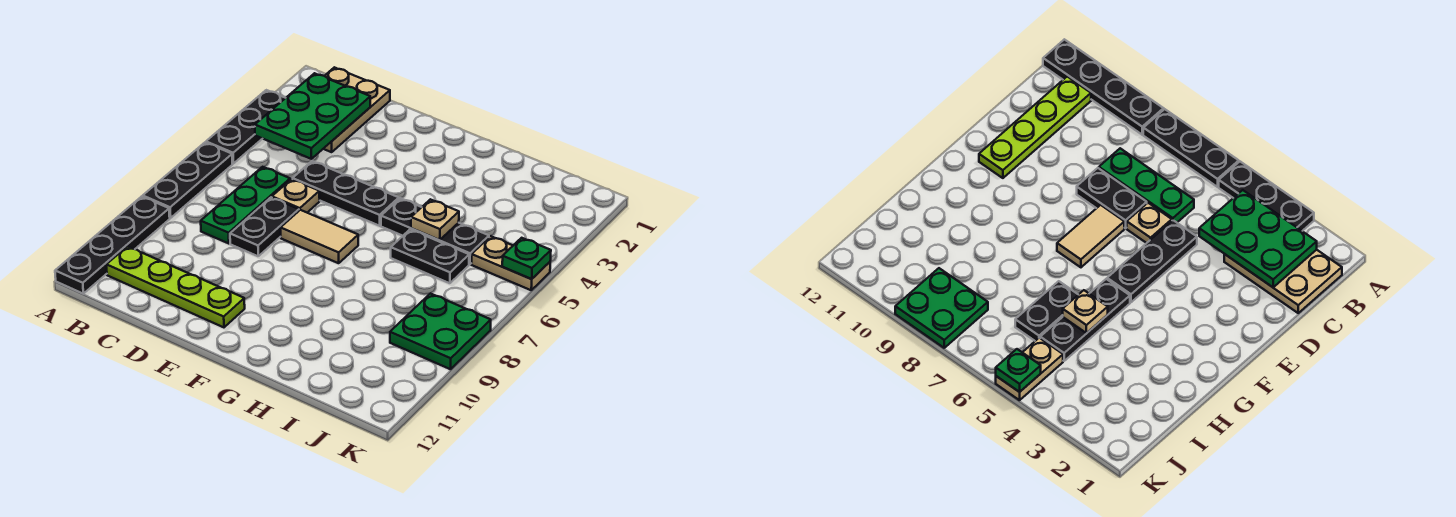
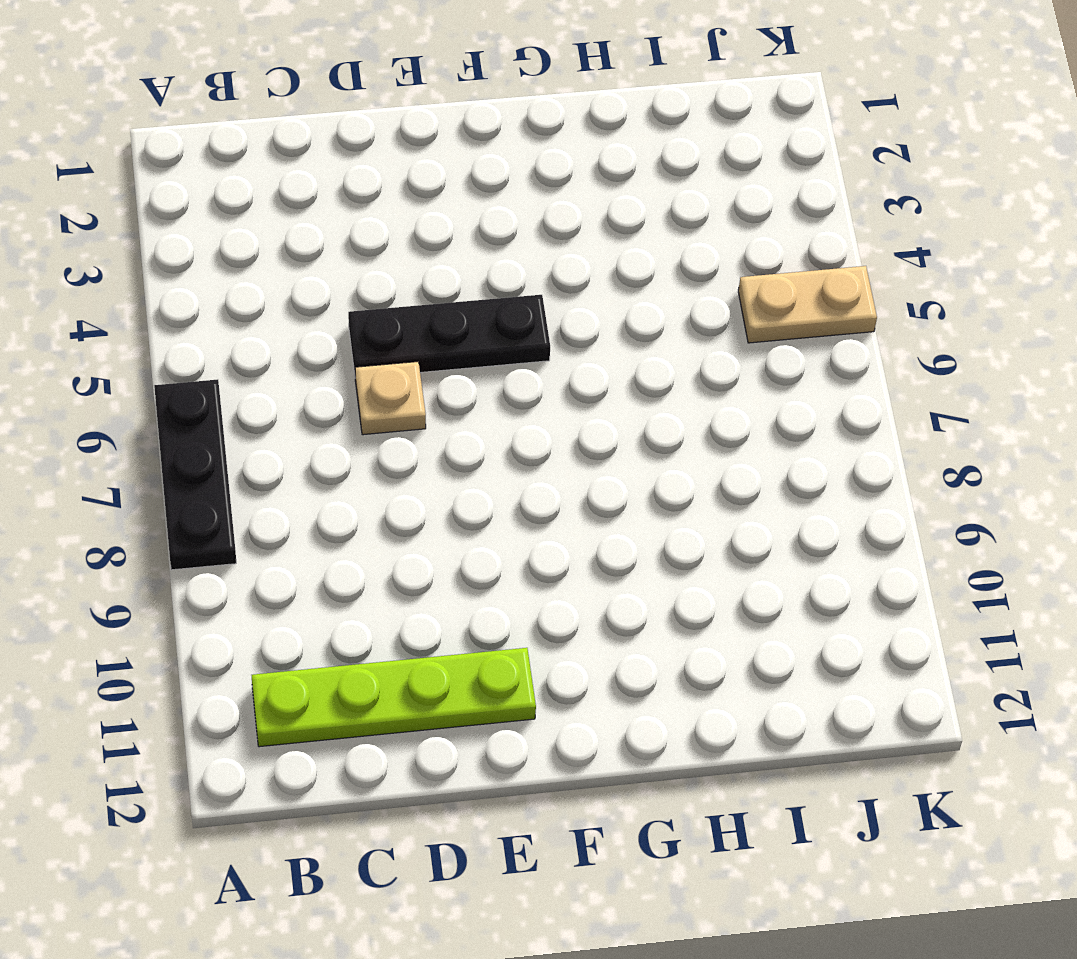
none -> black 1x3 plate [206,90,285,163]
none -> black 1x4 plate [55,196,170,294]
none -> tan 2x3 plate [324,67,390,152]

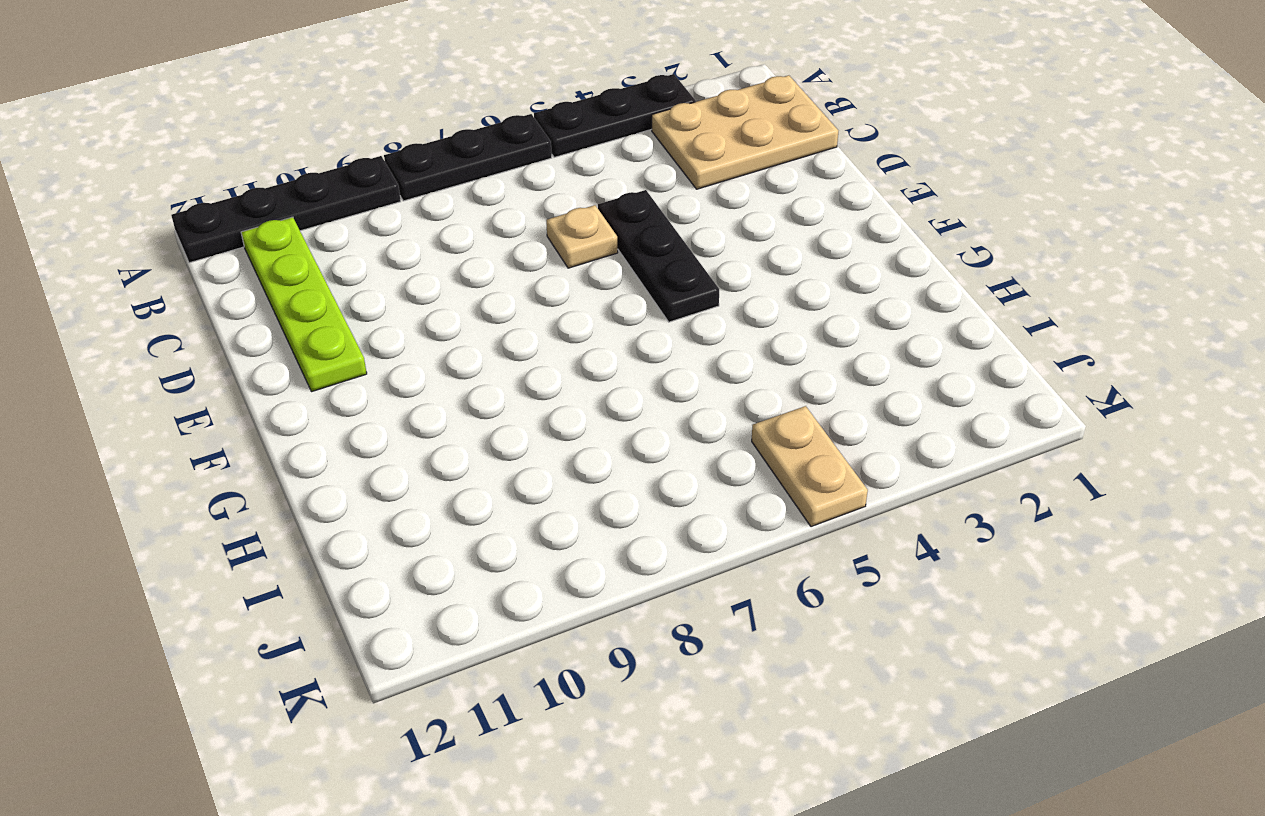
none -> green 1x3 plate [201,167,290,244]
none -> black 1x2 plate [230,197,299,256]
none -> tan 1x2 tile [281,210,358,263]

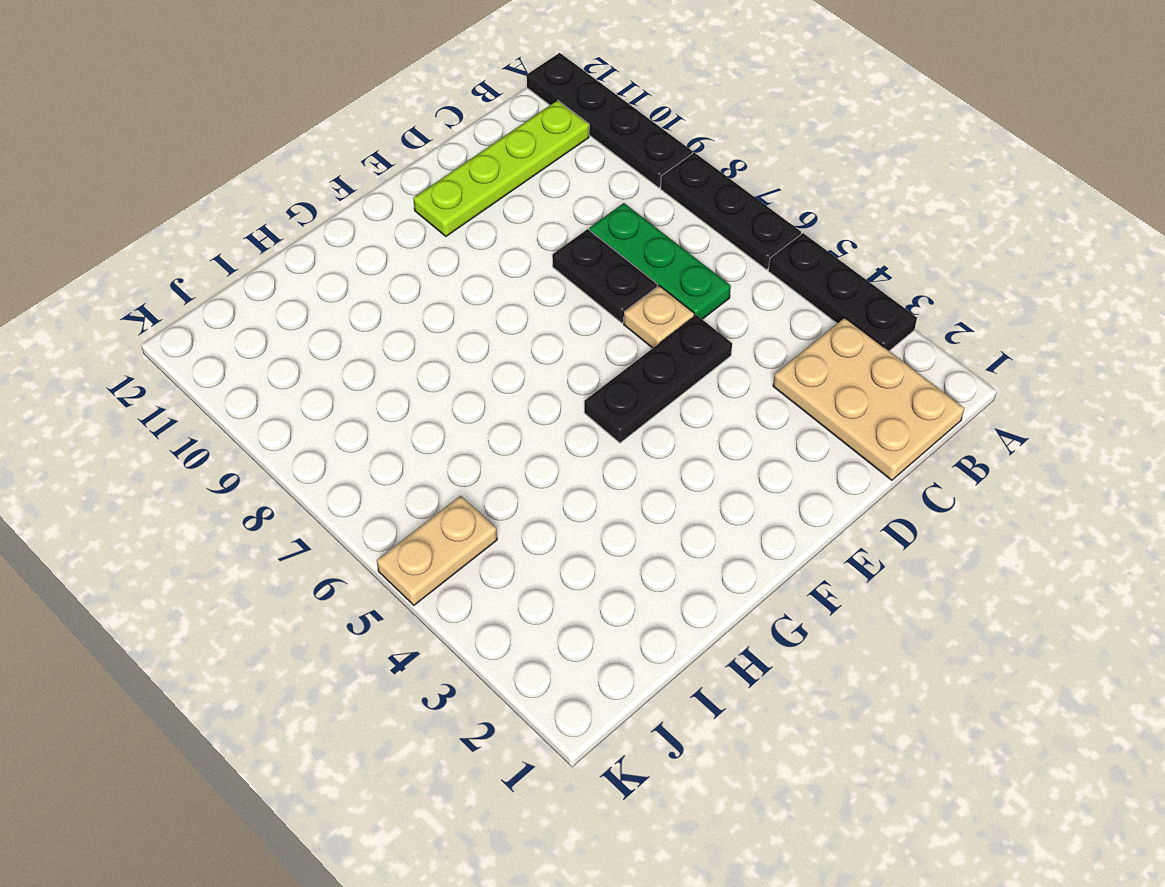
none -> tan 1x2 tile [281,210,358,263]
none -> black 1x3 plate [381,198,489,264]
none -> black 1x2 plate [391,229,469,283]

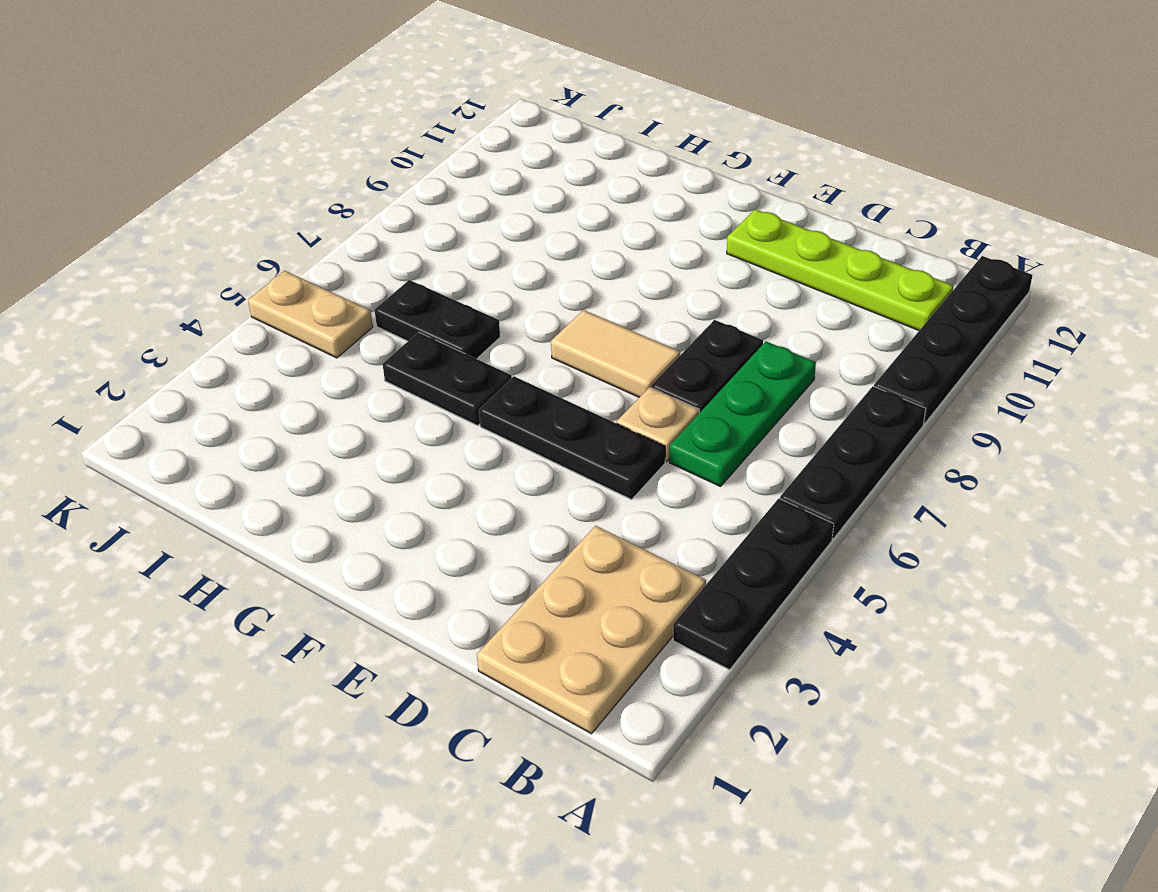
black 1x2 plate [383,332,512,426] -> black 1x3 plate [381,198,489,264]
none -> green 2x2 plate [390,293,491,369]
none -> green 2x3 plate [255,73,370,159]
none -> tan 1x1 plate [411,199,459,240]

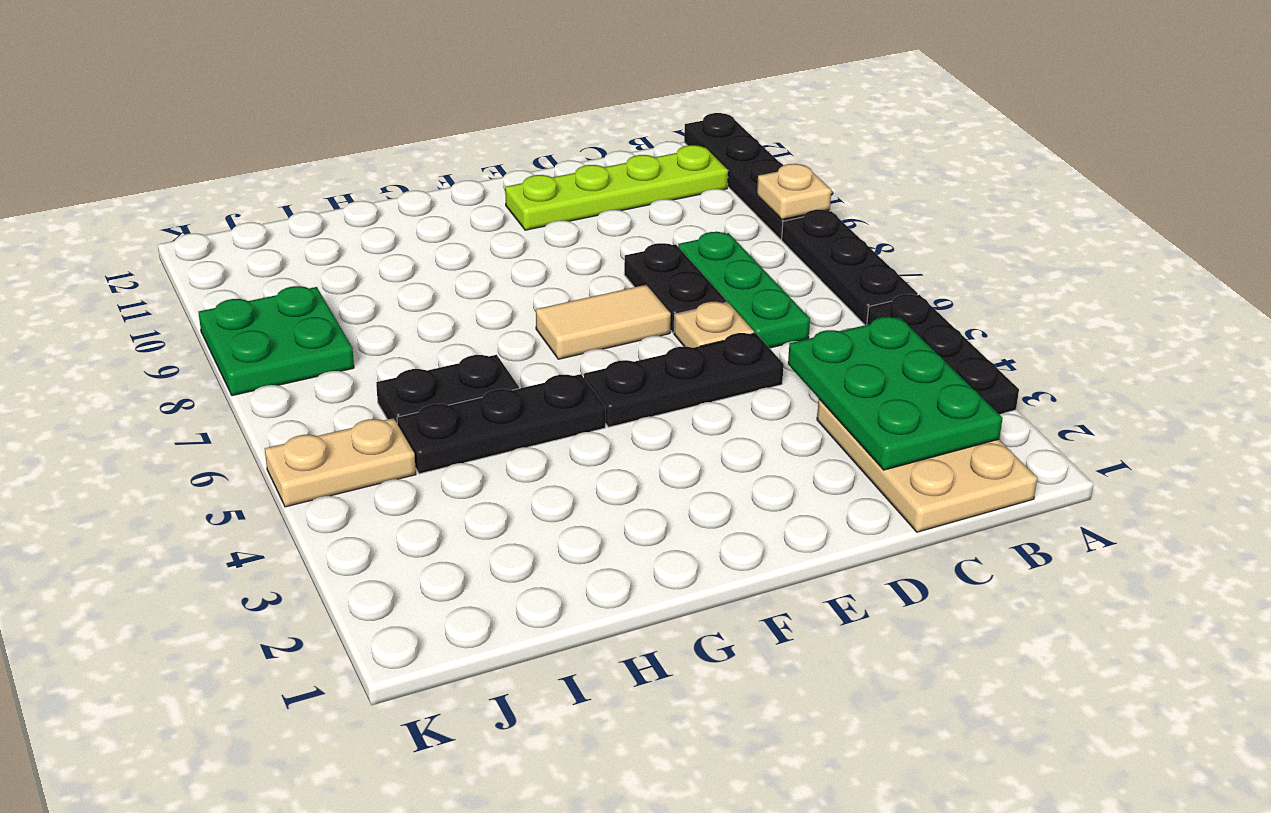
tan 1x1 plate [757,164,831,219] -> tan 1x1 plate moved to [411,199,459,240]
none -> green 1x1 plate [502,238,551,279]

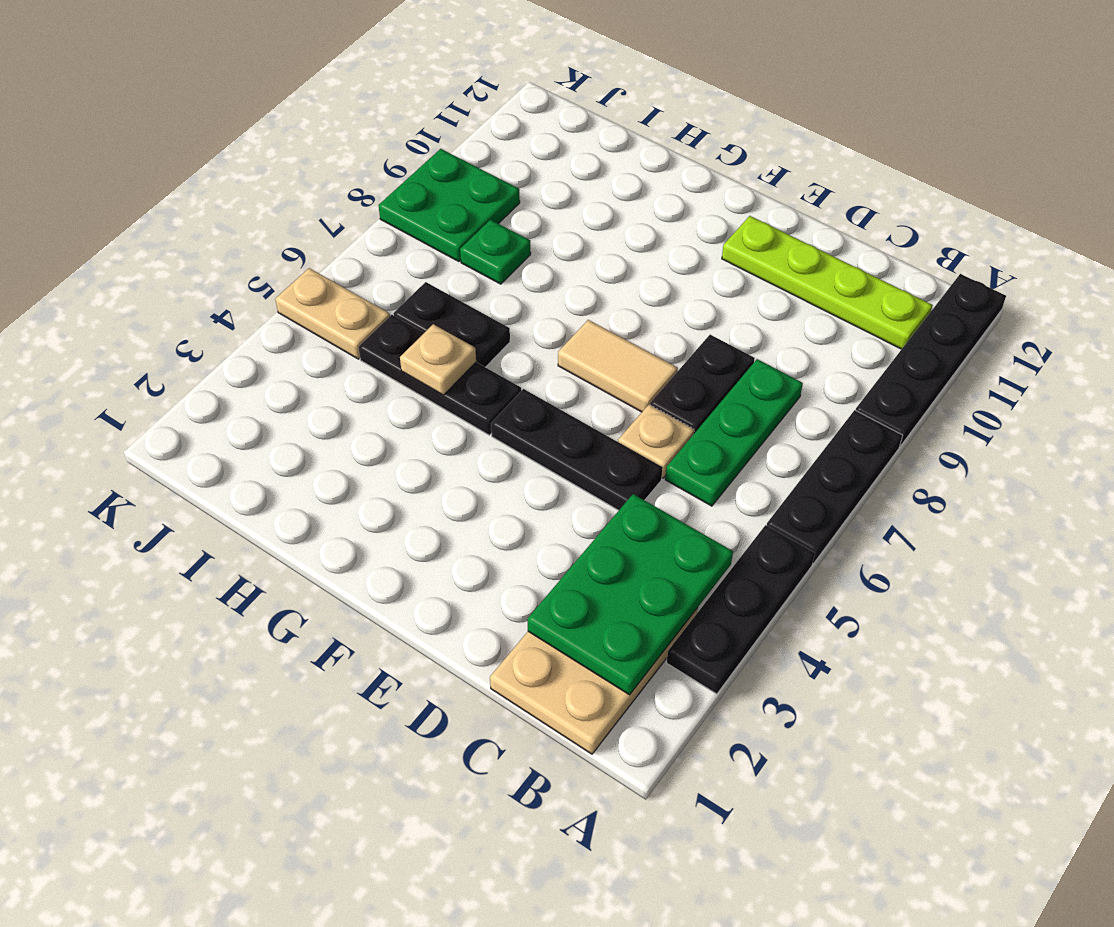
green 1x1 plate [460,220,531,284] -> green 1x1 plate moved to [502,238,551,279]

